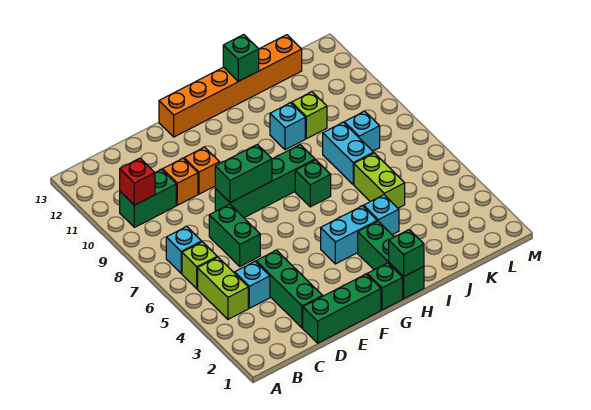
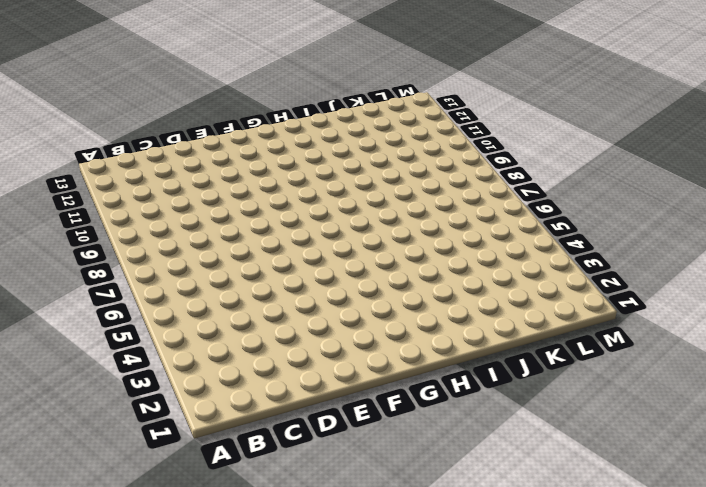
none -> lime 1x2 brick [198,257,248,319]
none -> lime 1x1 brick [182,242,217,289]
none -> cyan 1x1 brick [166,227,202,273]

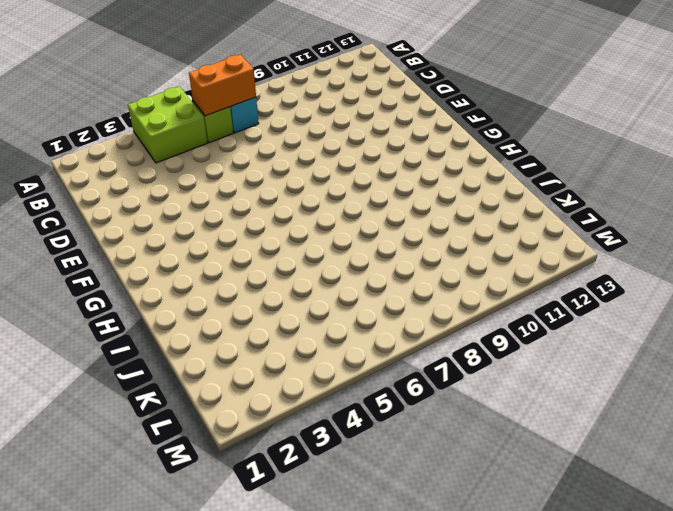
lime 2x2 brick [128,86,208,163] -> lime 1x2 brick [198,257,248,319]
orange 1x2 brick [189,54,256,116] -> none
none -> green 1x2 brick [120,170,176,227]
none -> cyan 1x1 brick [235,262,270,308]
none -> green 1x3 brick [303,274,381,343]

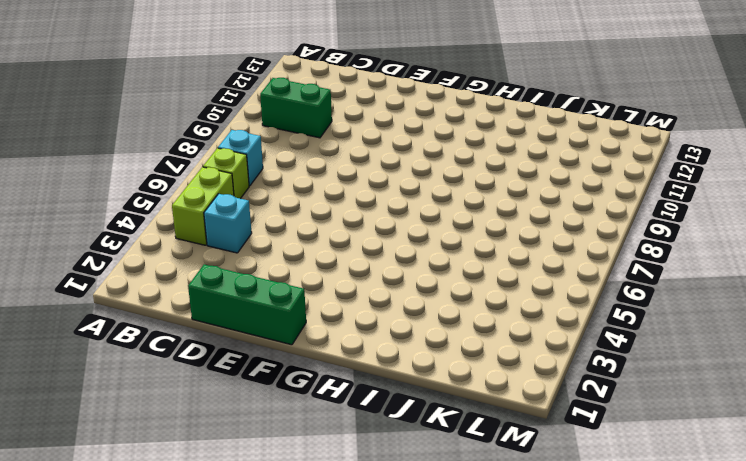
none -> green 1x3 brick [256,250,323,328]
none -> green 1x2 brick [209,204,260,266]
none -> orange 1x1 brick [163,159,198,205]

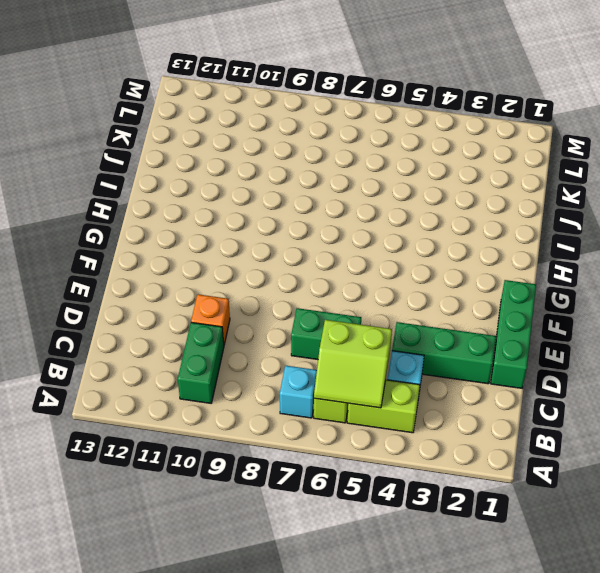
lime 2x2 slope [314,320,392,408] -> none
none -> green 1x4 brick [215,145,315,218]
none -> orange 1x1 brick [184,147,219,194]
none -> orange 1x6 brick [159,35,302,137]

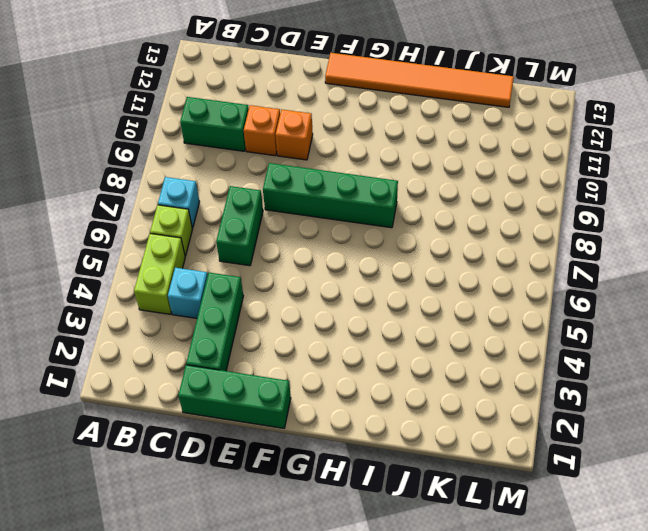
orange 1x6 tile [325,53,514,107] -> orange 1x6 brick [159,35,302,137]
none -> green 1x1 brick [367,263,403,310]
none -> cyan 1x2 brick [321,206,377,264]
none -> green 1x3 brick [358,221,424,299]

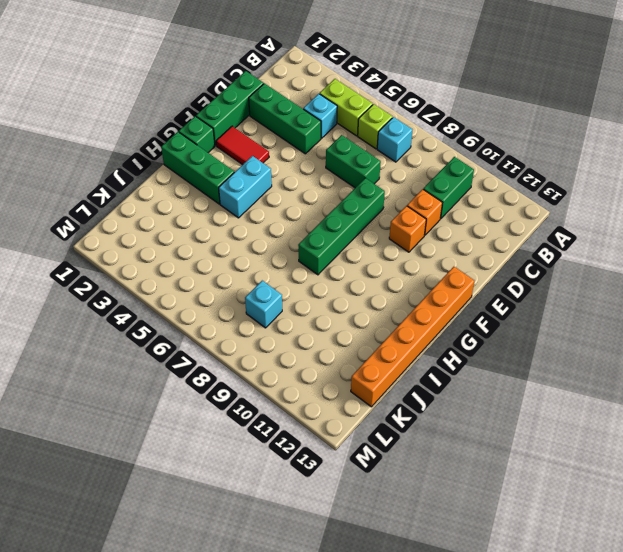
red 1x2 tile [216,126,269,165] -> none
none -> green 1x1 brick [295,160,331,207]
none -> cyan 1x1 brick [364,195,399,235]
none -> cyan 1x1 brick [270,103,305,150]

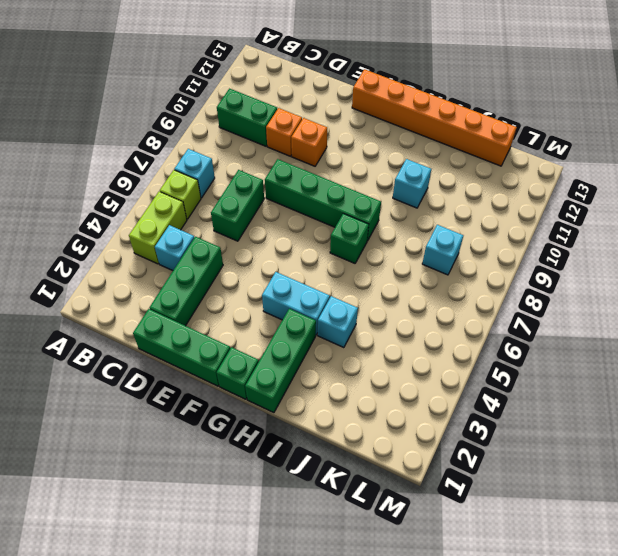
none -> lime 1x2 brick [354,153,405,208]
none -> cyan 1x2 brick [323,122,374,184]
none -> lime 1x1 brick [292,92,327,139]

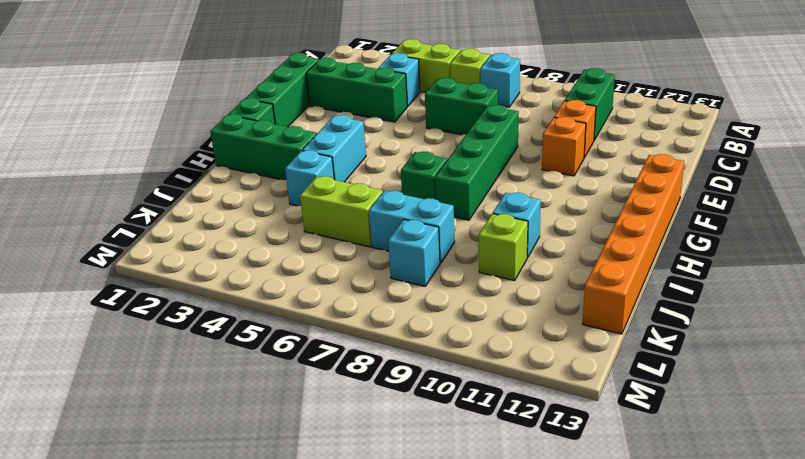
none -> red 1x1 brick [120,158,155,205]
none -> green 1x2 brick [215,145,272,203]
none -> green 1x1 brick [389,230,424,277]

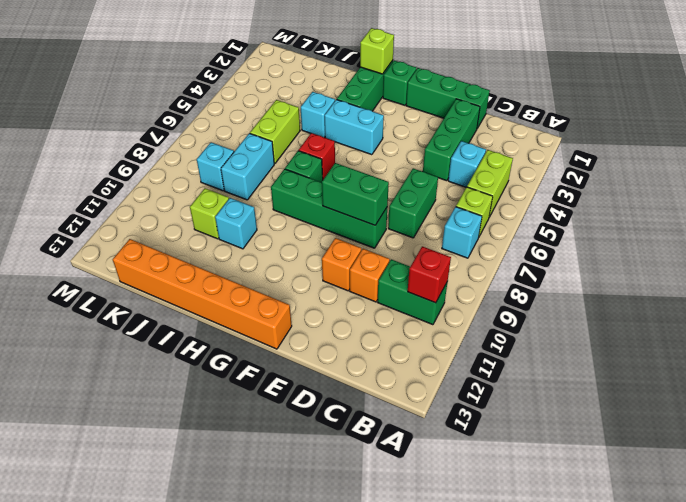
lime 1x1 brick [360,28,394,74] -> green 1x1 brick [389,230,424,277]
red 1x1 brick [299,133,335,179] -> none
none -> green 1x1 brick [223,35,259,81]

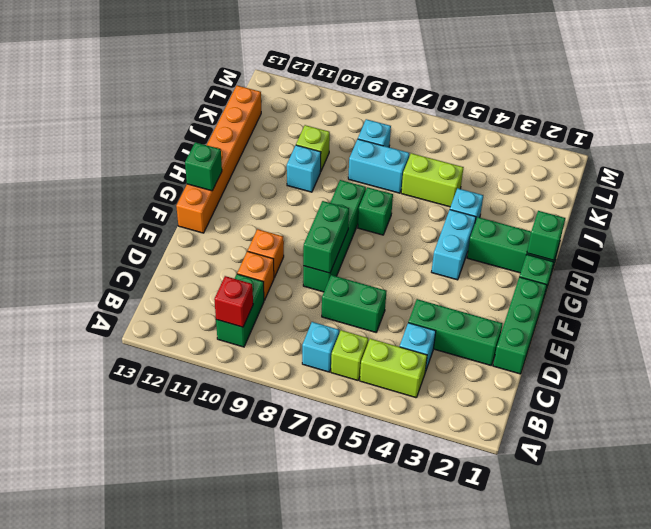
green 1x1 brick [185,142,222,191] -> green 1x1 brick moved to [223,35,259,81]

